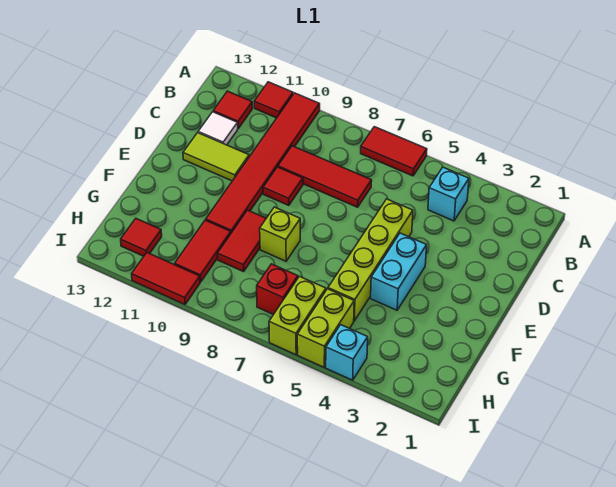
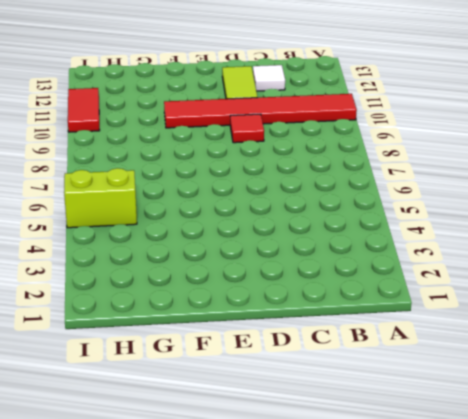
none -> red 1x2 tile [361,127,427,176]
none -> red 1x1 tile [254,82,293,118]
none -> cyan 1x1 brick [428,167,469,221]

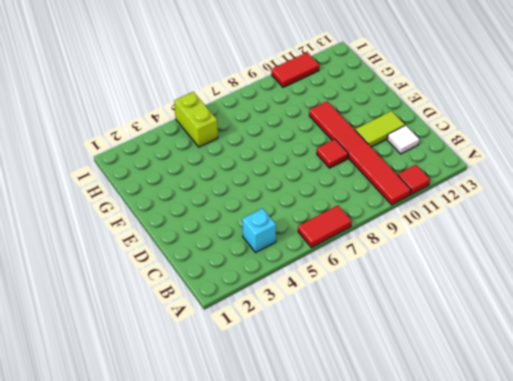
none -> red 1x1 tile [213,91,252,128]
none -> red 1x3 tile [278,146,372,207]
none -> lime 1x4 brick [328,199,413,321]

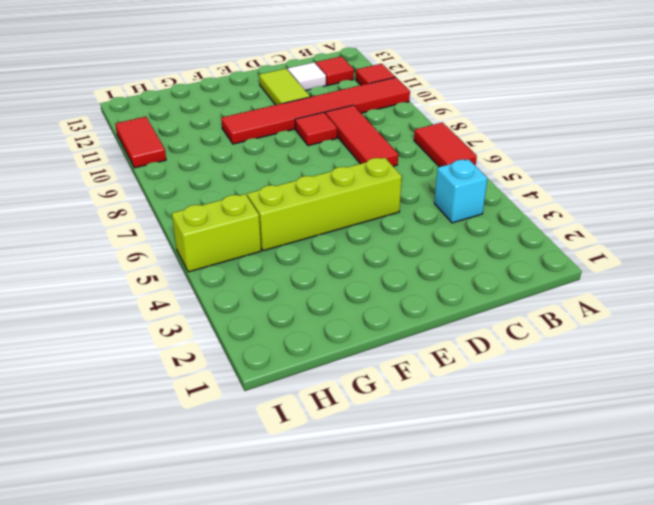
none -> cyan 1x2 brick [371,233,427,310]
none -> lime 1x1 brick [260,207,300,261]
none -> red 1x2 tile [217,210,266,272]

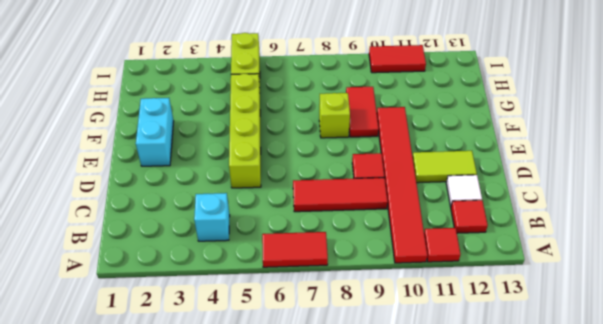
cyan 1x2 brick [136,98,174,166] -> cyan 1x2 brick moved to [371,233,427,310]
none -> red 1x2 tile [175,220,231,282]
none -> lime 1x2 brick [269,276,326,355]
none -> red 1x1 brick [257,264,298,315]

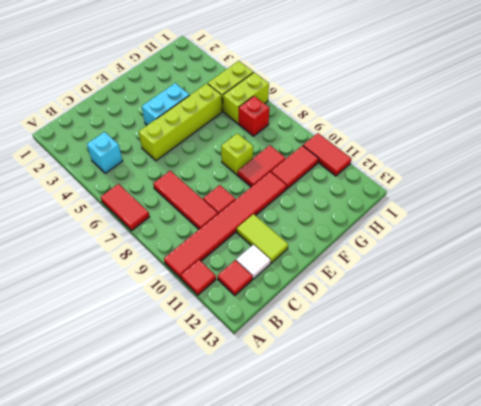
none -> red 1x1 tile [121,219,162,256]
none -> cyan 1x1 brick [326,325,368,380]

